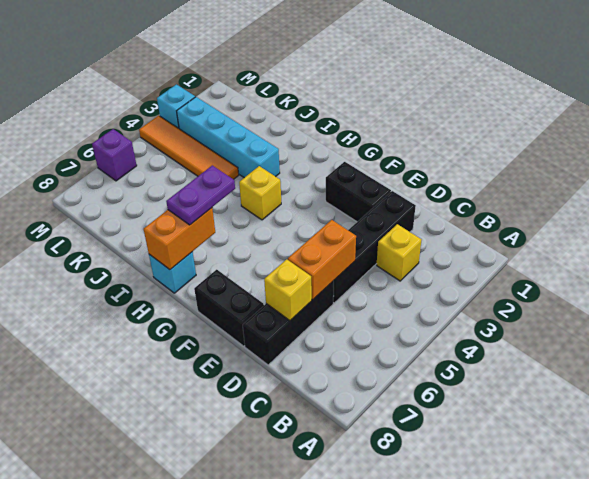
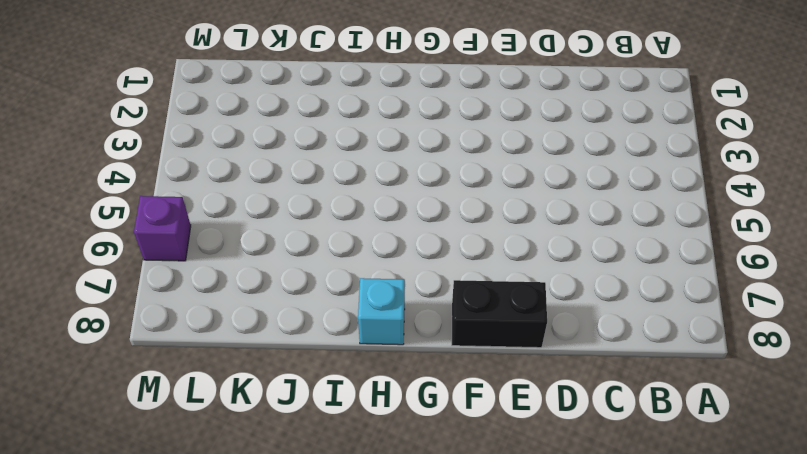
none -> yellow 1x1 brick [377,224,421,281]
none -> black 1x4 brick [333,191,416,303]
none -> black 1x3 brick [243,281,334,365]

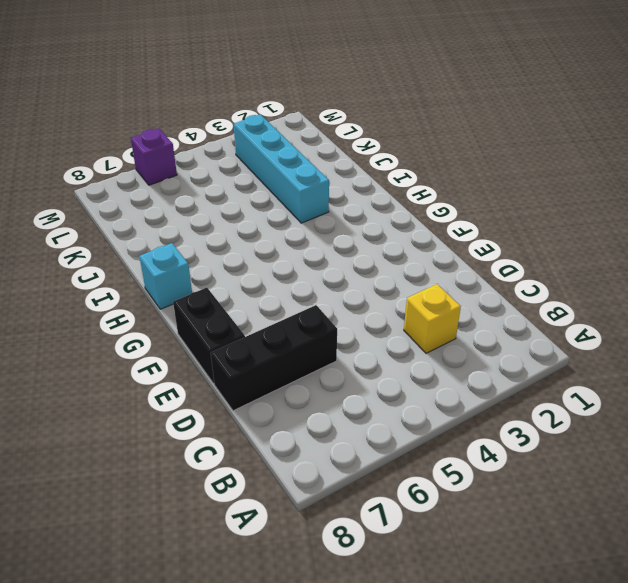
none -> black 1x4 brick [333,191,416,303]
none -> black 1x2 brick [326,162,391,222]
none -> yellow 1x1 brick [239,166,281,220]

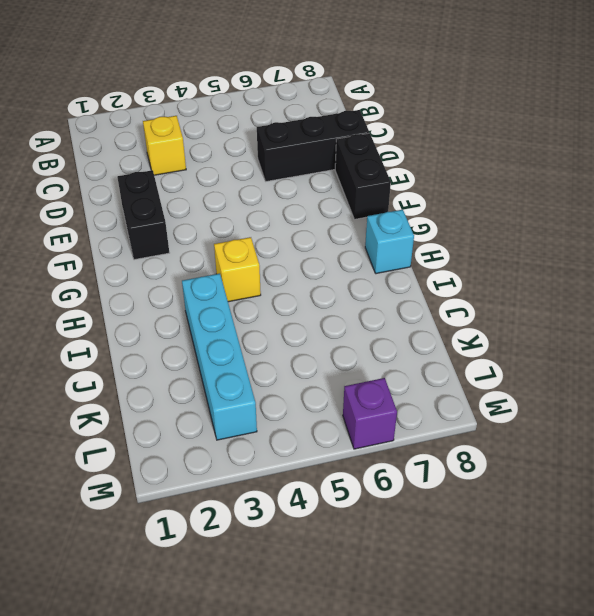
none -> black 1x4 brick [333,191,416,303]
none -> orange 1x4 tile [139,116,239,179]
none -> cyan 1x1 brick [157,84,195,128]

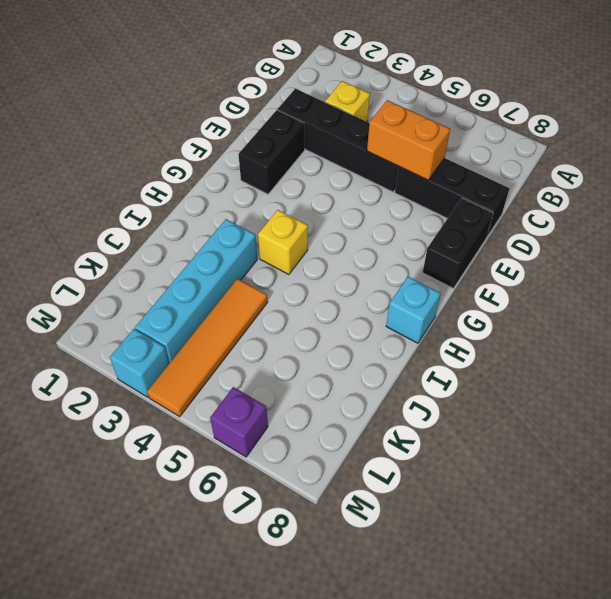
none -> yellow 1x1 brick [264,259,312,320]
none -> orange 1x2 brick [144,208,215,270]
none -> purple 1x2 plate [166,165,235,225]

